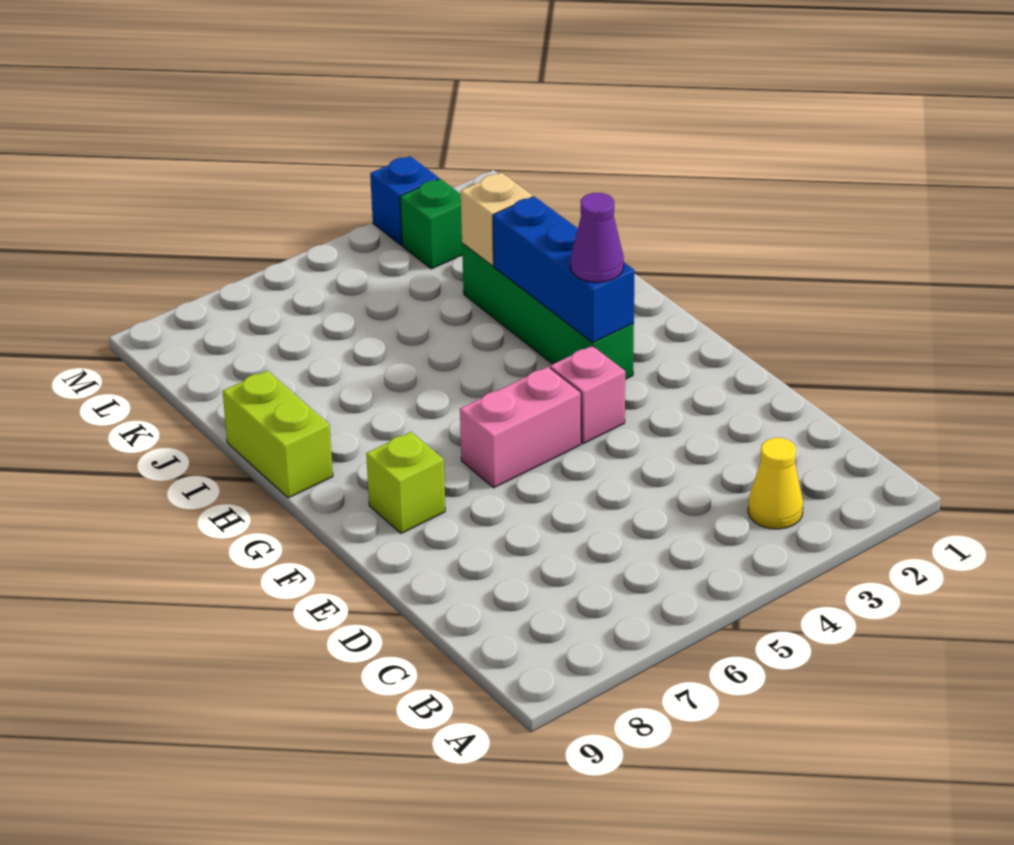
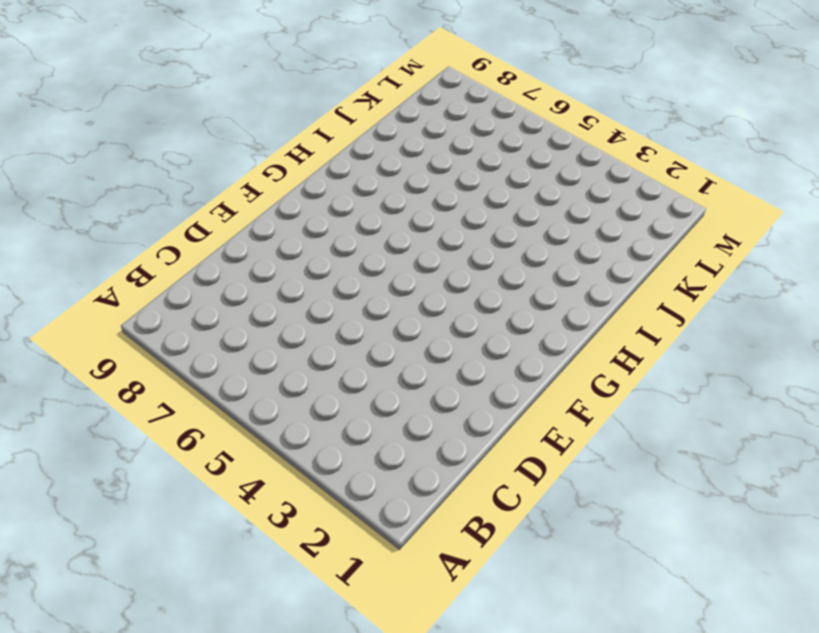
none -> yellow 1x1 cone [748,438,803,529]
none -> pink 1x1 brick [550,346,625,444]

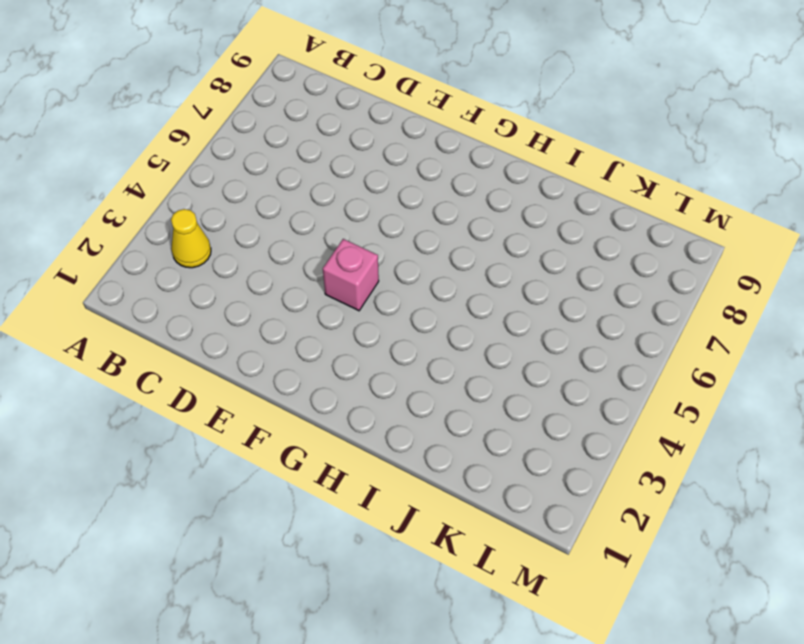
none -> pink 1x2 brick [460,367,581,488]
none -> lime 1x1 brick [366,432,445,533]

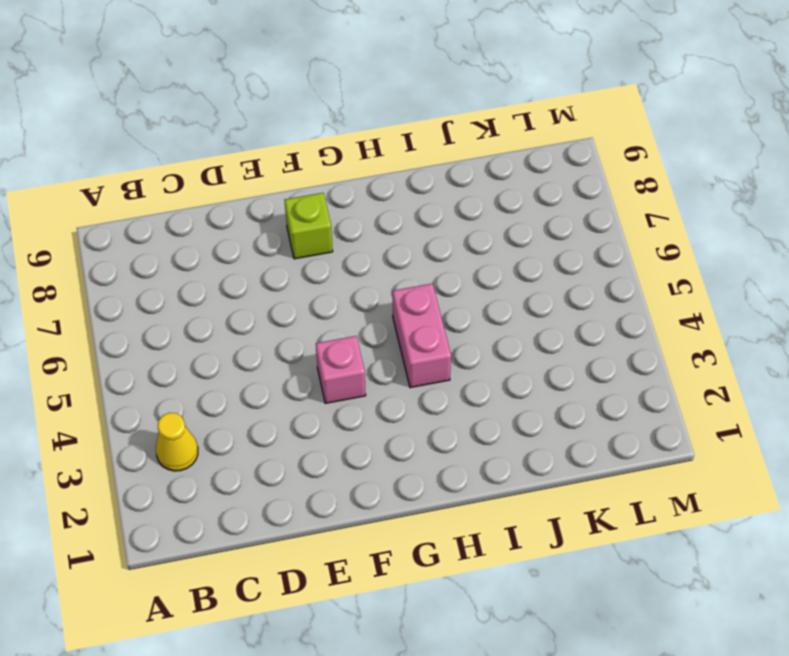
pink 1x2 brick [392,284,451,388] -> pink 1x2 brick moved to [460,367,581,488]
none -> green 1x4 brick [462,243,634,379]
none -> lime 1x2 brick [223,371,333,498]

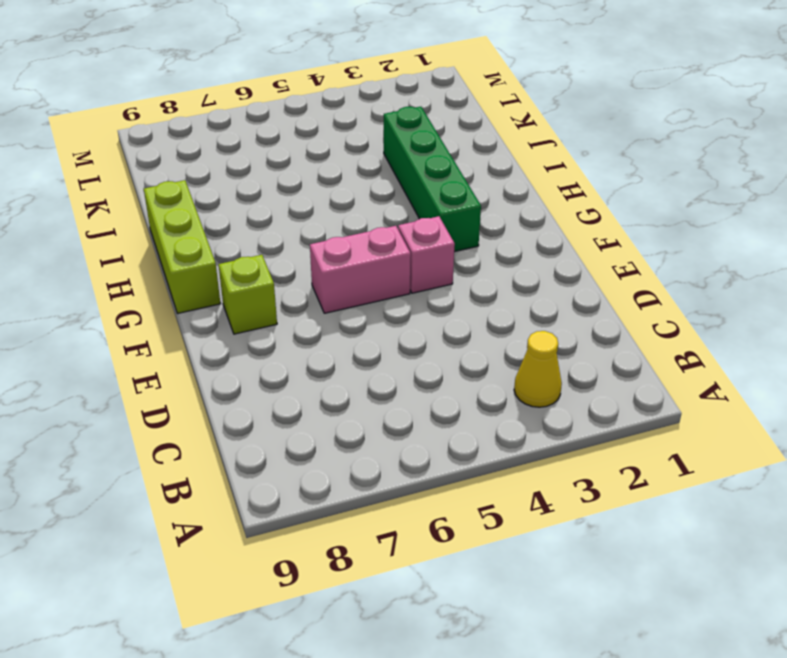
lime 1x3 brick [144,180,221,313] -> lime 1x2 brick [223,371,333,498]
none -> green 1x1 brick [400,179,462,269]
none -> blue 1x1 brick [370,156,439,245]

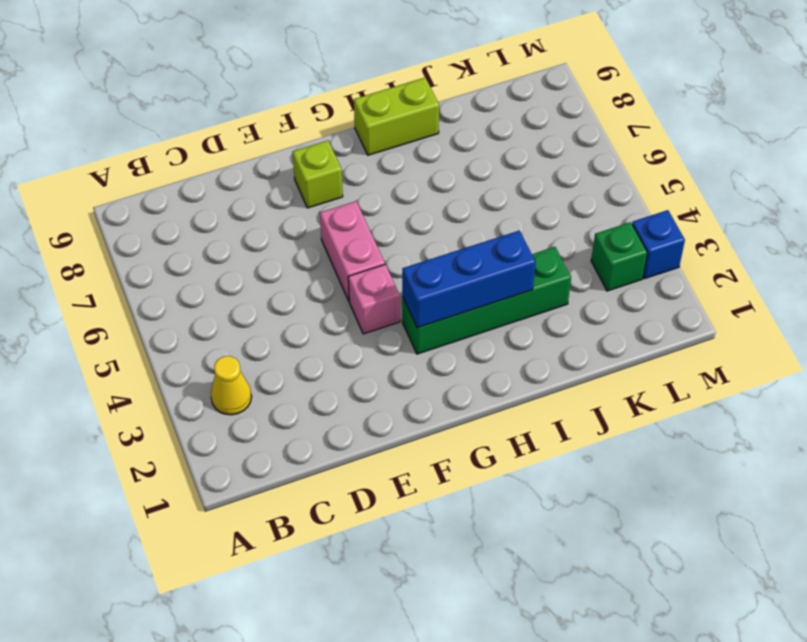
none -> tan 1x1 brick [461,173,533,266]
none -> purple 1x1 cone [571,193,624,282]

